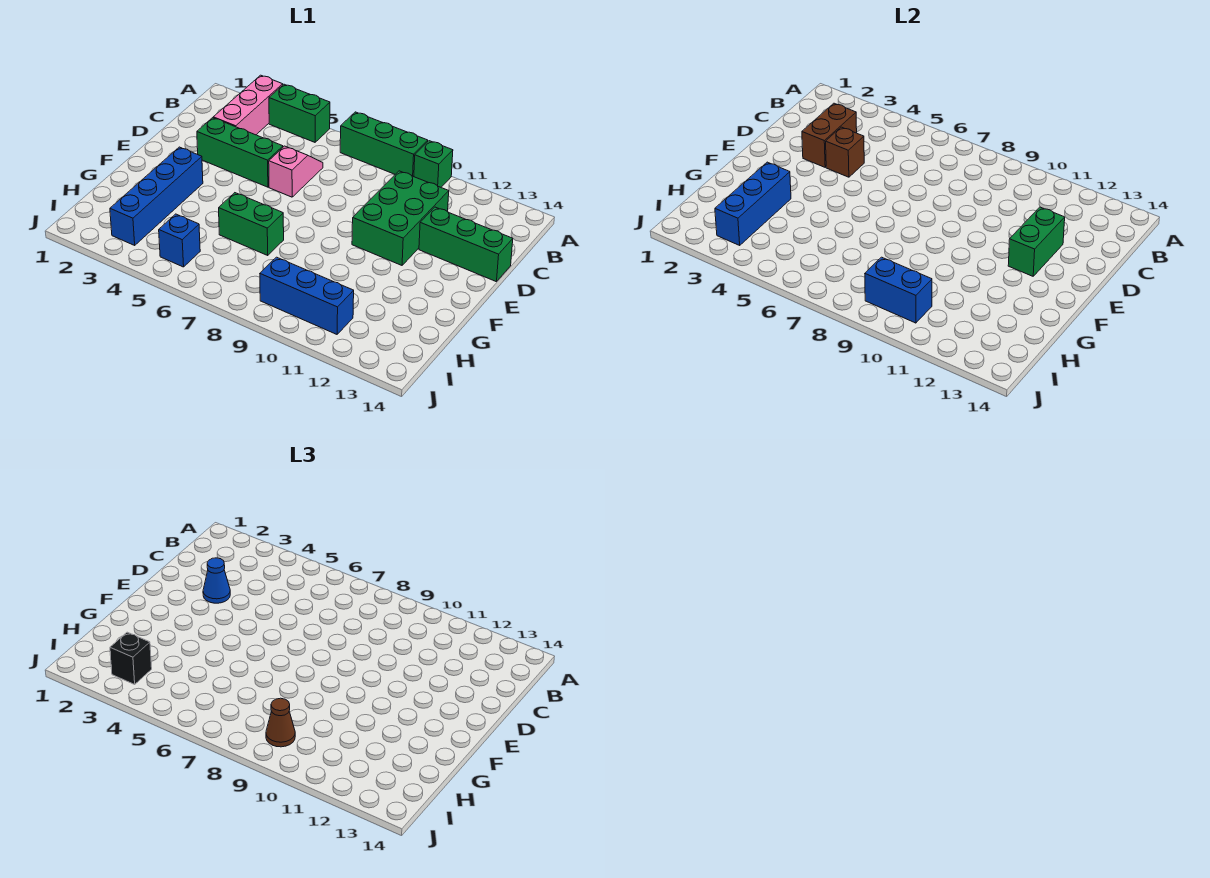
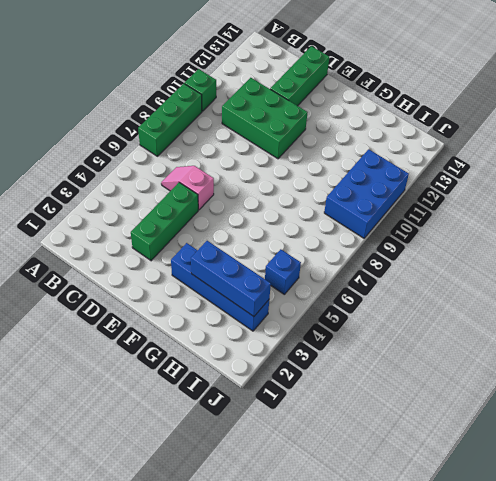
blue 2x3 brick [324,149,409,238] -> blue 1x3 brick [260,257,354,334]
none -> pink 1x3 brick [213,75,283,135]
none -> green 1x2 brick [269,84,330,142]
none -> green 1x2 brick [219,193,284,255]

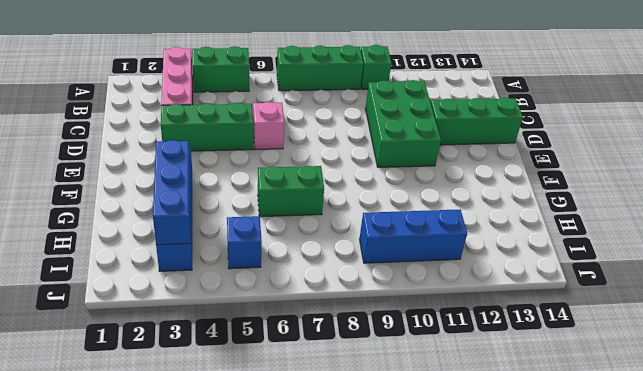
none -> brown 1x2 brick [802,103,857,167]
none -> brown 1x1 brick [826,127,864,177]
none -> green 1x2 brick [1008,207,1065,276]

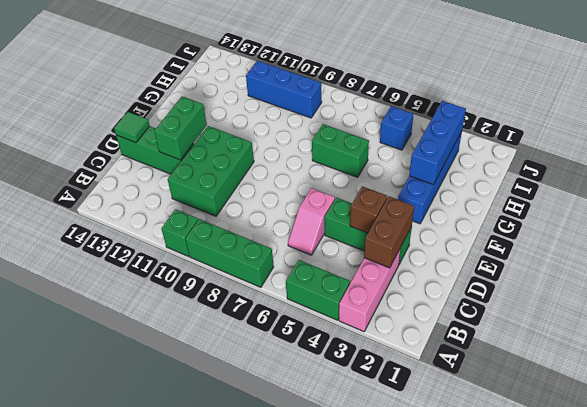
green 1x1 tile [114,112,150,143] -> none
none -> blue 1x2 brick [865,257,932,323]
none -> blue 1x1 cone [203,558,230,603]
none -> black 1x1 brick [110,632,152,684]

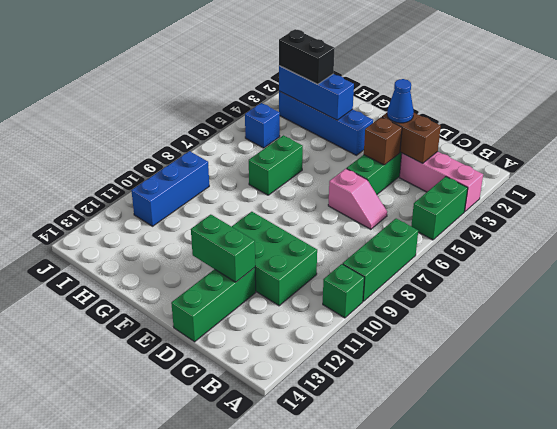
black 1x2 brick [279,29,335,84] -> black 1x1 brick [110,632,152,684]
none -> blue 1x2 brick [865,257,932,323]
none -> brown 1x1 cone [266,698,295,747]

